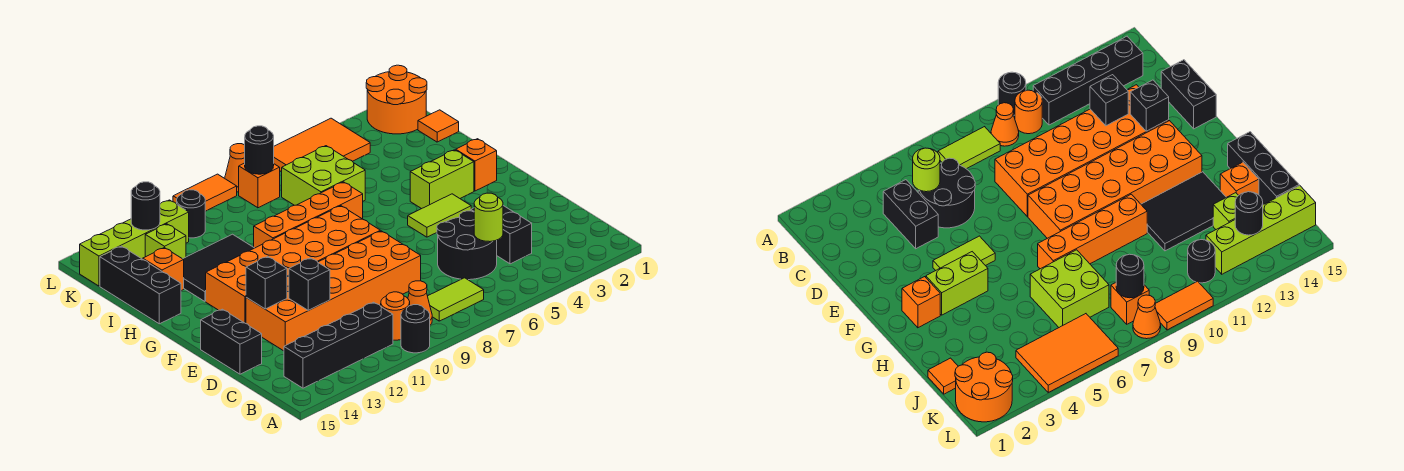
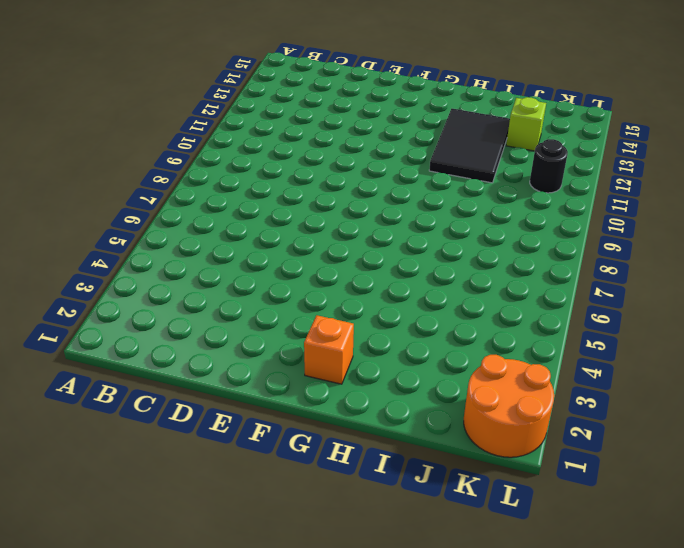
none -> black 1x1 round brick [401,305,430,353]
none -> lime 1x2 tile [428,278,484,321]
none -> orange 1x1 cone [408,281,432,325]
none -> orange 1x1 round brick [381,292,410,340]

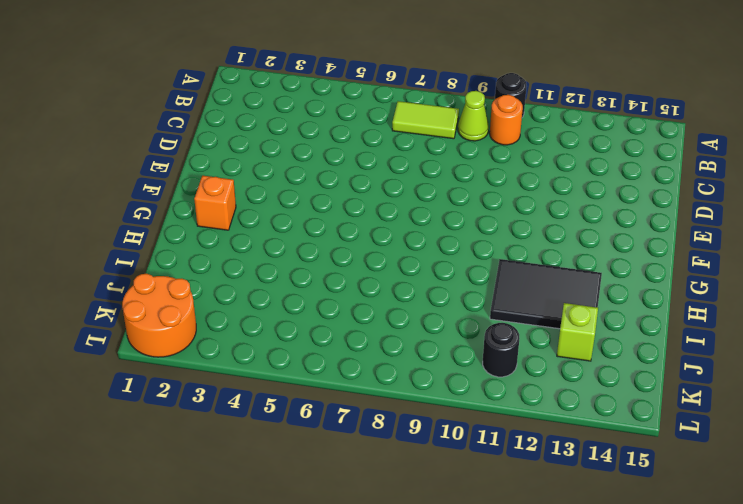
lime 1x1 cone [458,91,489,141] -> orange 1x1 cone [408,281,432,325]
none -> black 1x4 brick [284,302,393,388]
none -> black 1x2 brick [471,206,532,264]
none -> black 2x2 round brick [437,211,497,280]
none -> orange 2x6 brick [246,231,421,351]

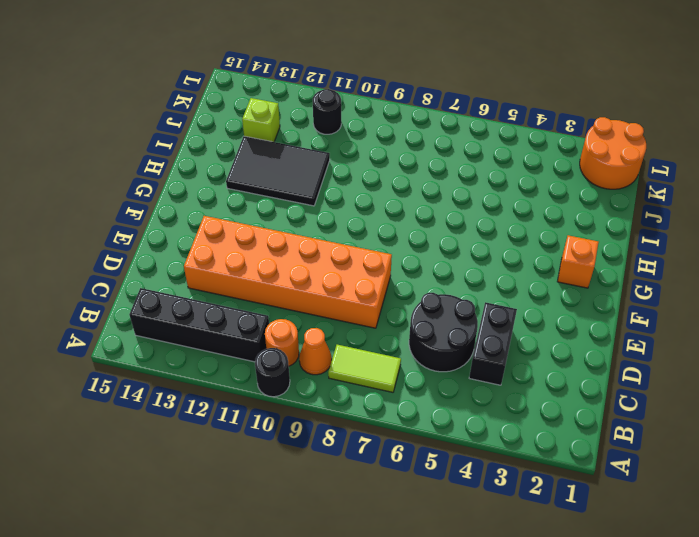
none -> black 1x2 brick [201,309,262,374]
none -> lime 1x2 tile [408,194,471,237]
none -> orange 2x6 brick [206,206,380,323]
none -> lime 1x2 brick [410,150,474,209]

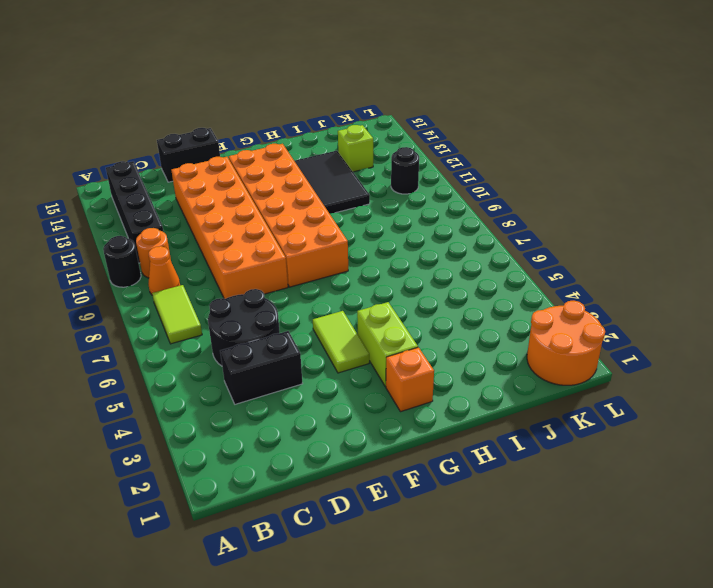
none -> orange 1x4 brick [254,182,363,248]
none -> black 1x3 brick [100,246,181,324]
none -> lime 2x2 brick [282,146,365,205]
none -> orange 1x1 brick [143,248,184,291]

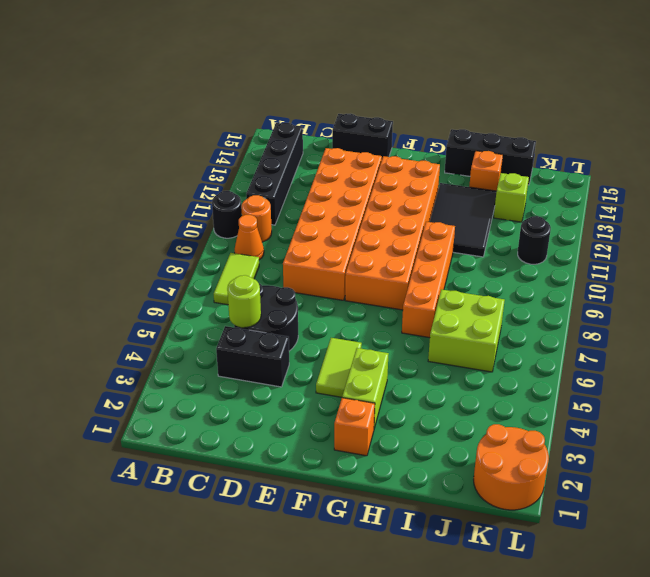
none -> orange 1x1 tile [418,110,459,142]
none -> orange 2x3 tile [274,118,370,172]
none -> orange 1x1 brick [239,163,280,208]
none -> lime 1x4 brick [80,200,189,286]

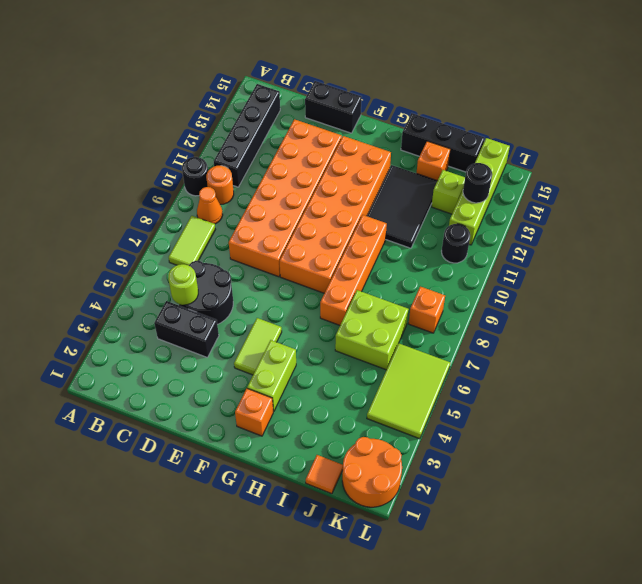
lime 2x3 tile [367,343,450,439] -> orange 2x3 tile [274,118,370,172]
none -> orange 1x1 cone [225,144,245,192]
none -> orange 1x2 tile [173,174,237,211]
none -> black 1x1 brick [289,258,330,310]
none -> black 1x1 brick [246,257,287,309]

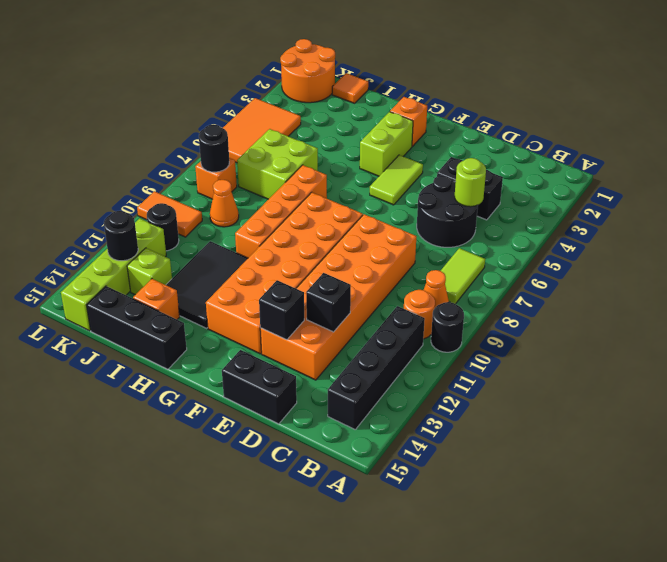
orange 1x1 cone [210,180,239,227] -> orange 1x1 cone moved to [225,144,245,192]
orange 1x2 tile [137,191,202,237] -> orange 1x2 tile turned to [173,174,237,211]

